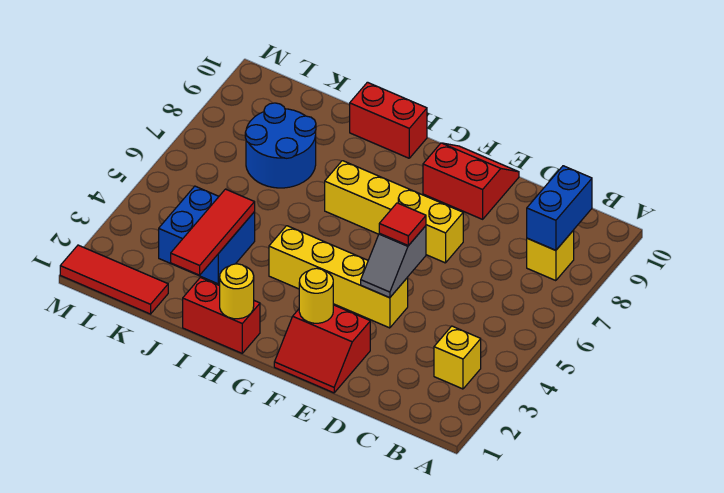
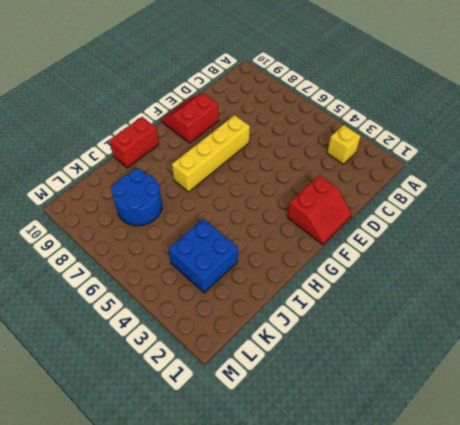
none -> yellow 1x1 brick [527,230,574,281]
none -> yellow 1x4 brick [269,226,408,328]
none -> red 1x2 brick [183,278,260,353]

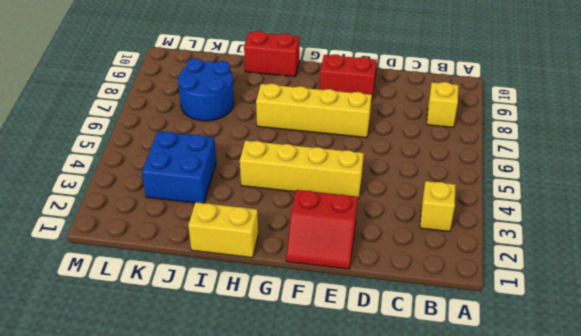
yellow 1x2 brick [188,202,258,258] -> red 1x2 brick [183,278,260,353]
none -> red 1x3 tile [60,245,168,314]
none -> blue 1x2 brick [527,166,592,250]
none -> grey 1x2 slope [361,226,426,298]

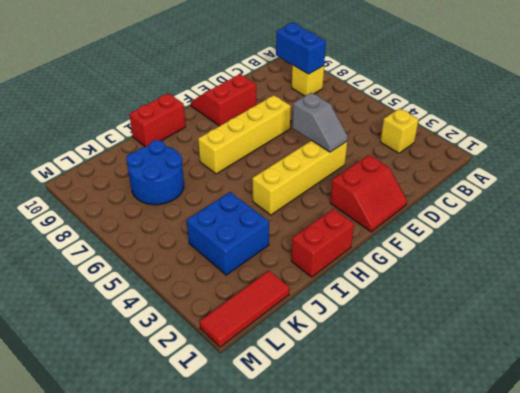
none -> yellow 1x1 round brick [299,268,333,323]
none -> yellow 1x1 round brick [220,264,254,319]
none -> red 1x3 tile [171,189,255,275]

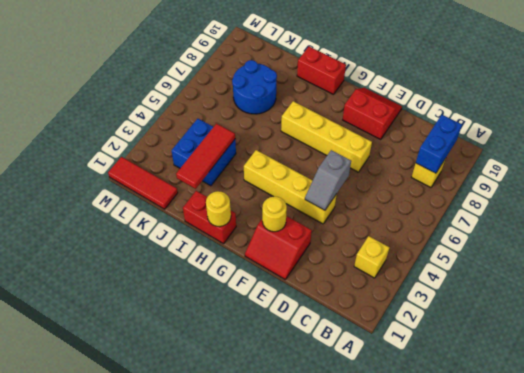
none -> red 1x1 tile [379,203,426,246]

